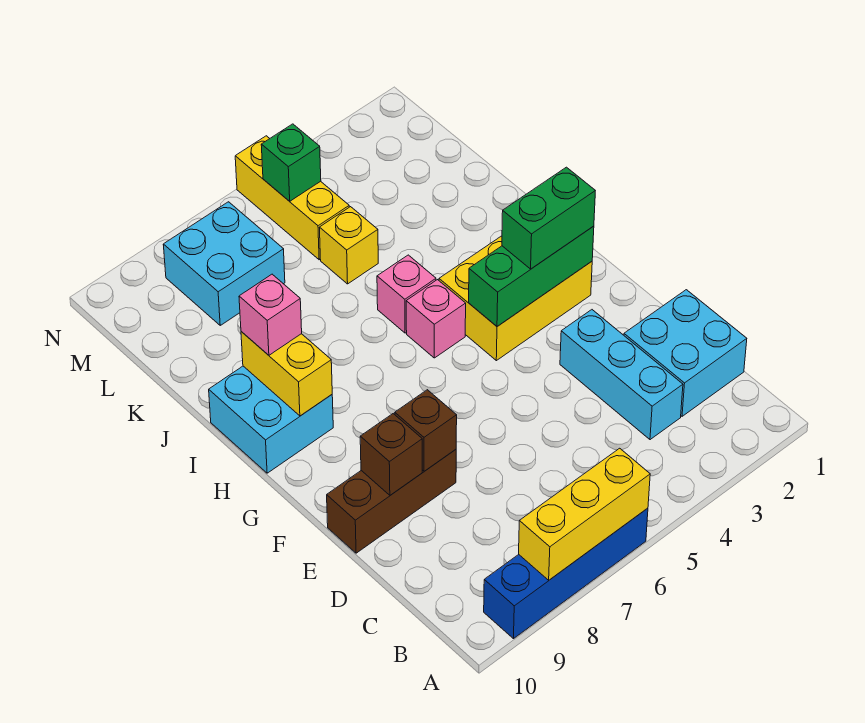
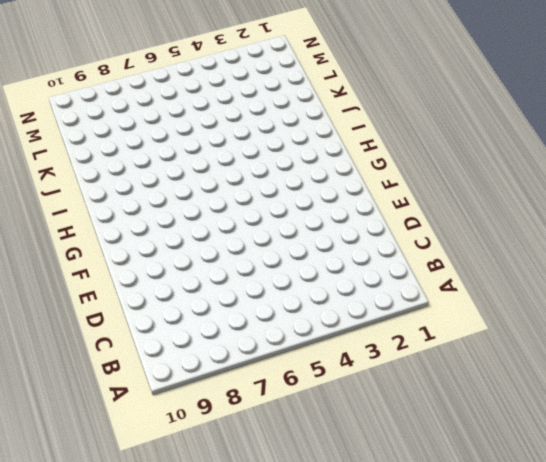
none -> blue 1x4 brick [484,508,648,639]
none -> cyan 2x2 brick [624,290,747,416]
none -> cyan 1x3 brick [560,310,683,440]

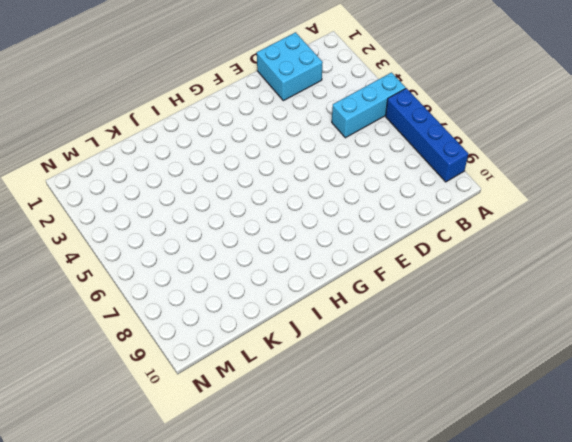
cyan 1x3 brick [332,73,406,138] -> cyan 1x3 brick moved to [560,310,683,440]
none -> brown 1x3 brick [327,450,456,553]
none -> yellow 2x3 brick [439,236,592,361]
none -> pink 1x1 brick [406,280,466,358]

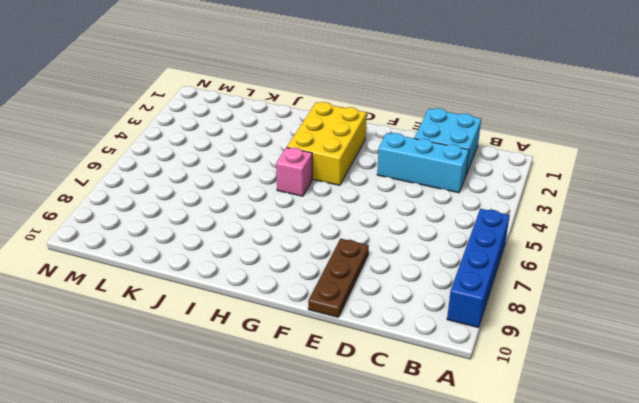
brown 1x3 plate [308,239,369,317] -> brown 1x3 brick [327,450,456,553]
none -> cyan 2x2 brick [209,366,333,473]
none -> pink 1x1 brick [377,255,436,333]
none -> yellow 1x1 brick [320,207,378,284]

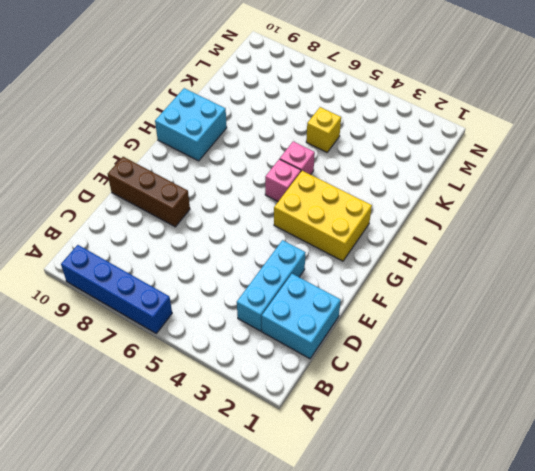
none -> yellow 1x3 brick [235,136,349,260]
none -> cyan 2x2 brick [163,202,285,325]
none -> yellow 1x3 brick [519,448,650,580]

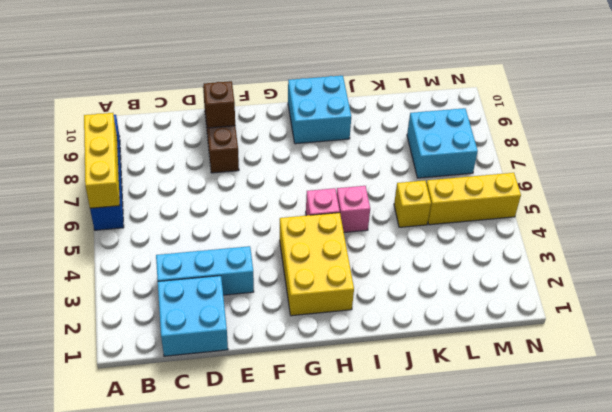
none -> brown 1x1 brick [395,390,457,471]
none -> green 1x3 brick [469,226,594,326]
none -> yellow 1x2 brick [241,332,332,416]

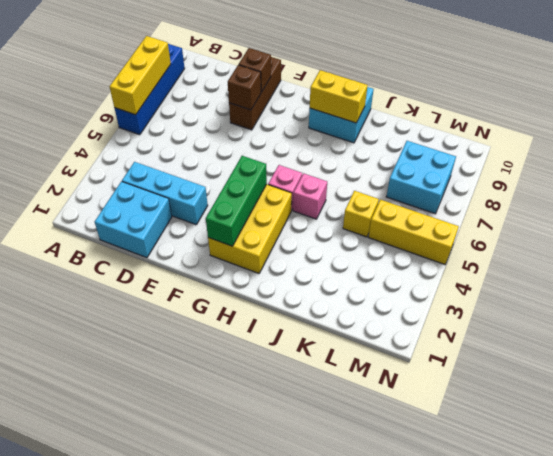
none -> green 1x1 brick [261,124,321,201]
none -> green 1x2 brick [502,167,595,269]
none -> pink 1x1 brick [239,274,302,355]

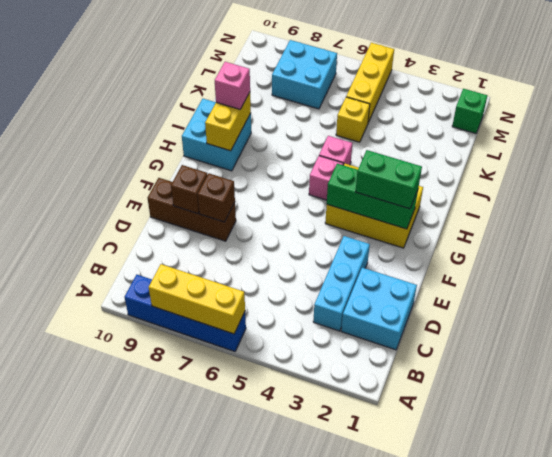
green 1x1 brick [452,89,487,133] -> green 1x1 brick moved to [261,124,321,201]

